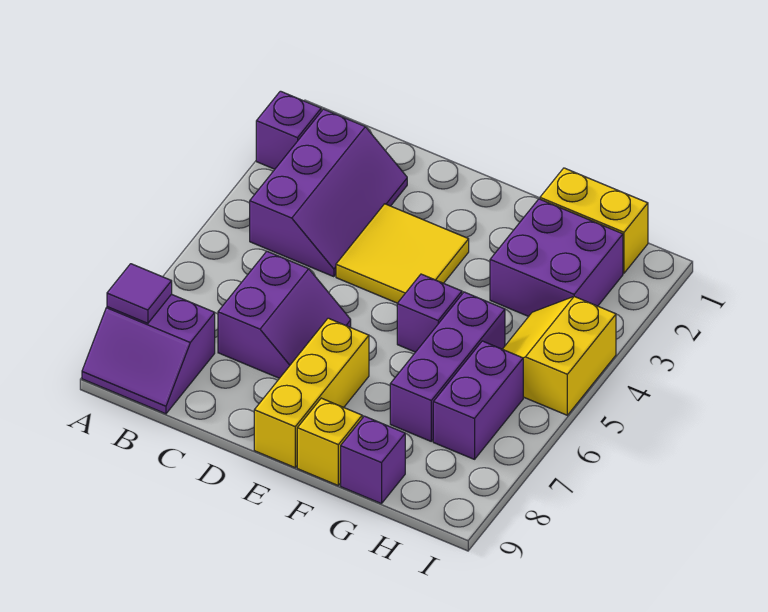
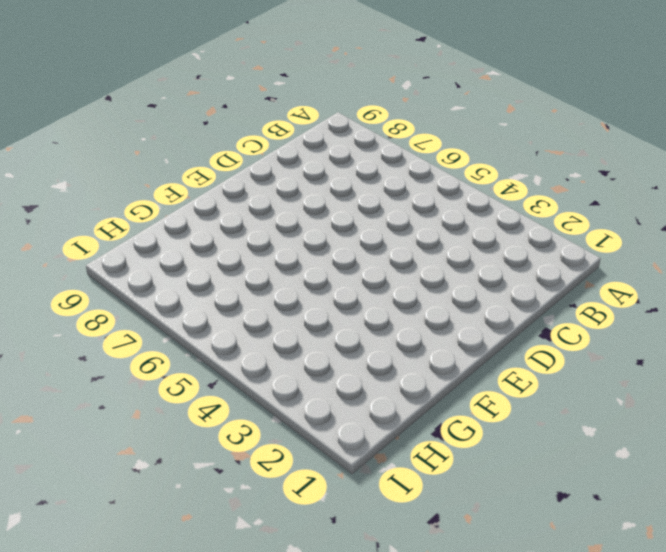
none -> purple 1x1 brick [256,91,321,169]
none -> purple 2x2 slope [82,294,215,414]
none -> purple 2x3 slope [250,109,407,277]

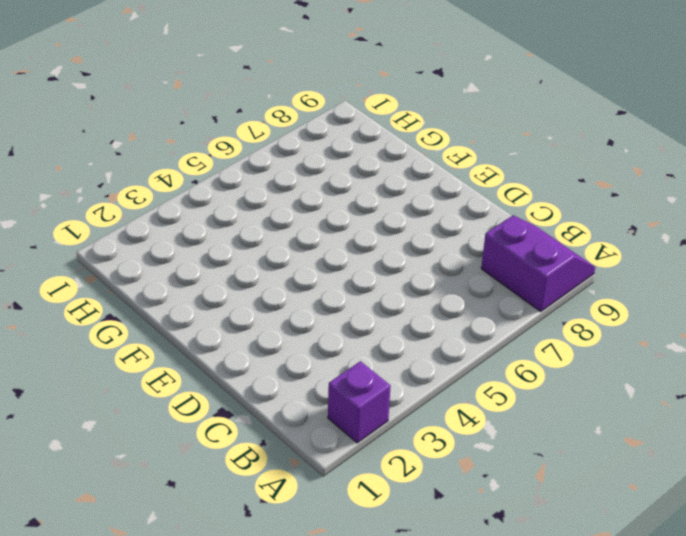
none -> purple 2x3 slope [250,109,407,277]
none -> purple 2x2 slope [218,251,351,378]
none -> yellow 2x2 tile [336,204,469,303]

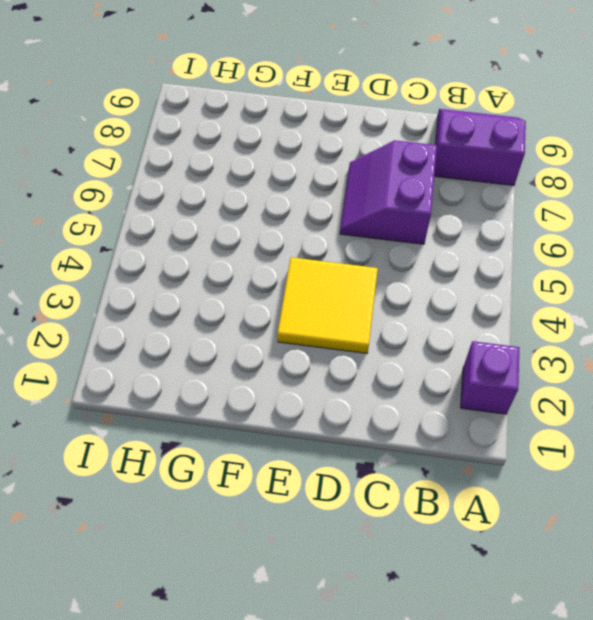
none -> purple 2x3 slope [250,109,407,277]
none -> yellow 1x3 brick [254,318,369,467]
none -> purple 1x1 brick [397,274,462,352]

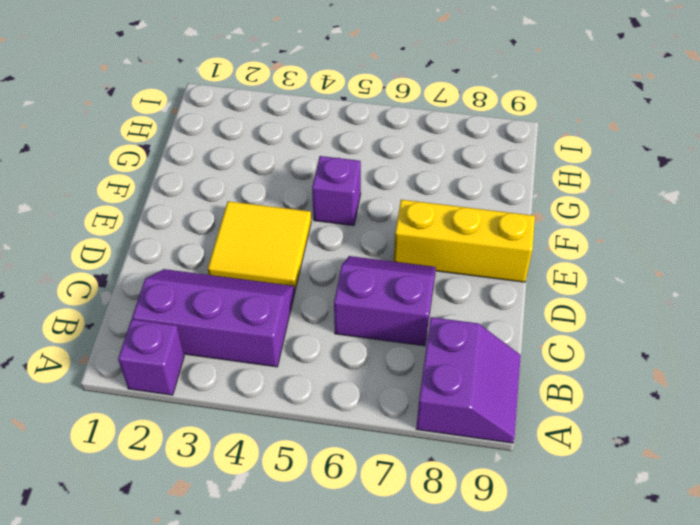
none -> yellow 1x1 brick [297,398,362,485]
none -> yellow 1x2 brick [540,168,648,273]
none -> purple 2x2 brick [490,199,623,316]

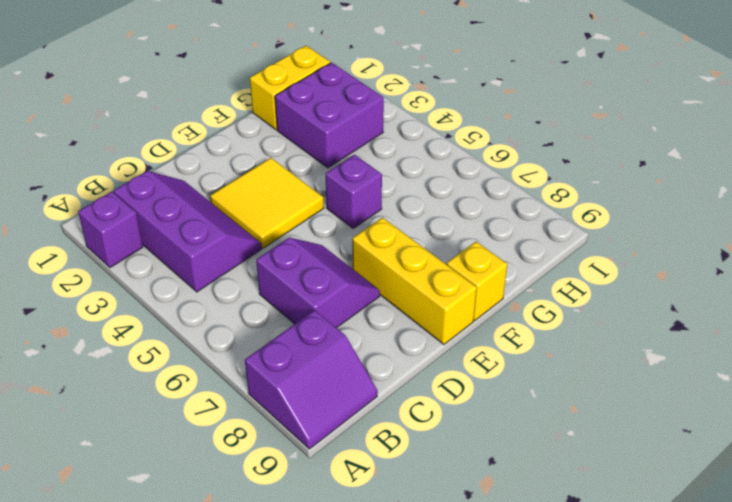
none -> purple 1x3 brick [390,292,505,441]
none -> purple 1x1 brick [341,416,405,504]
none -> yellow 2x2 slope [503,297,616,415]

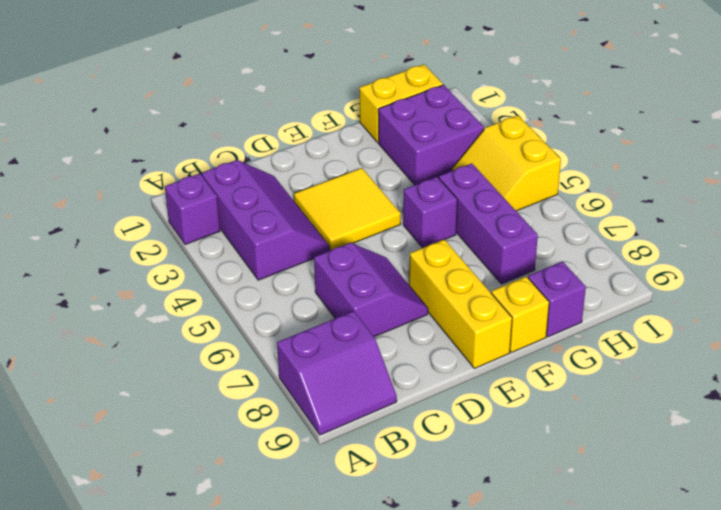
none -> purple 1x2 brick [433,341,523,459]
none -> purple 1x1 tile [107,264,172,323]

